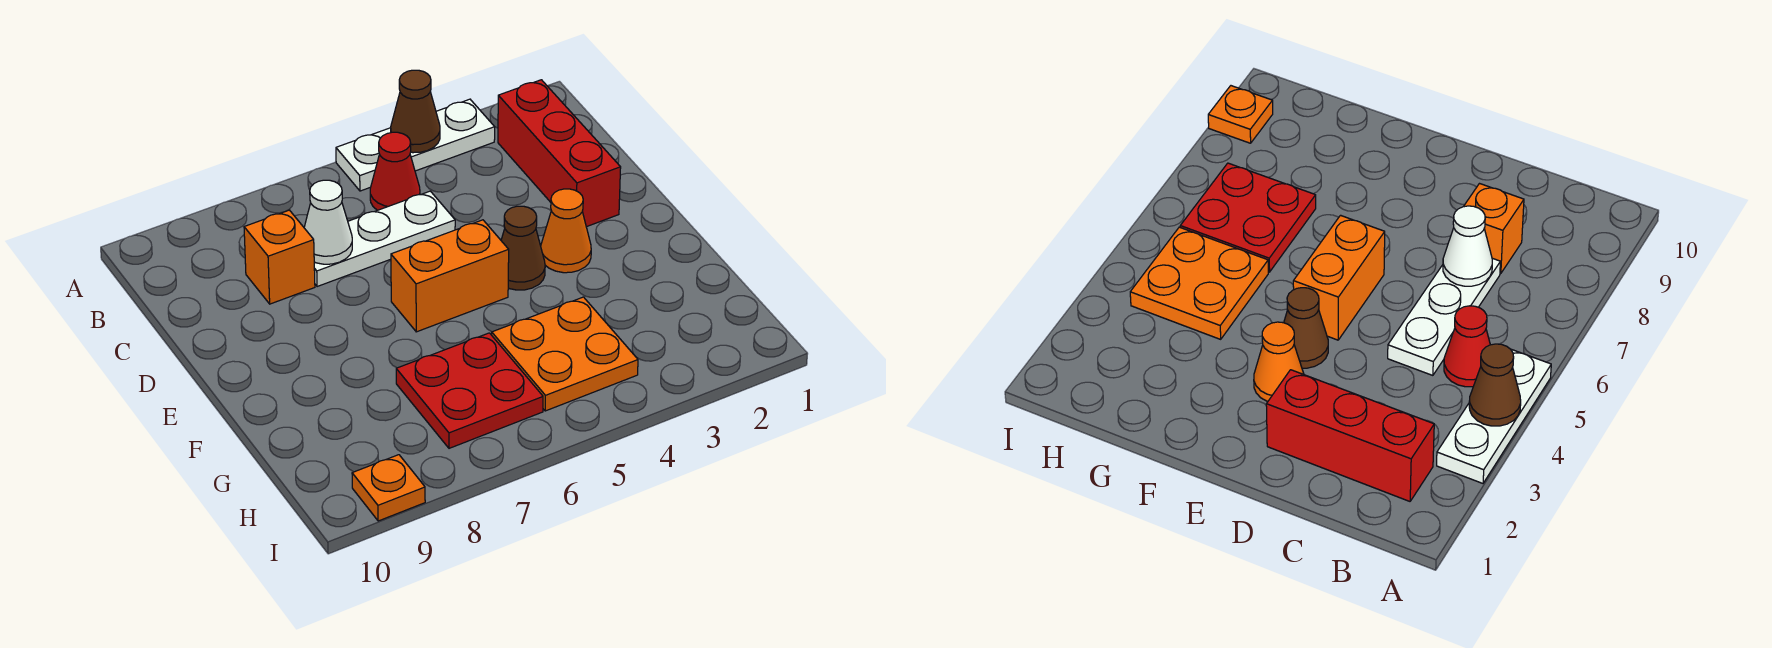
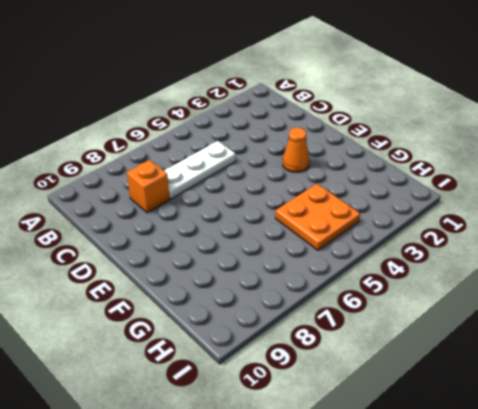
none -> white 1x3 plate [336,99,495,191]
none -> red 1x3 brick [498,80,621,227]
none -> red 1x1 cone [370,132,420,210]

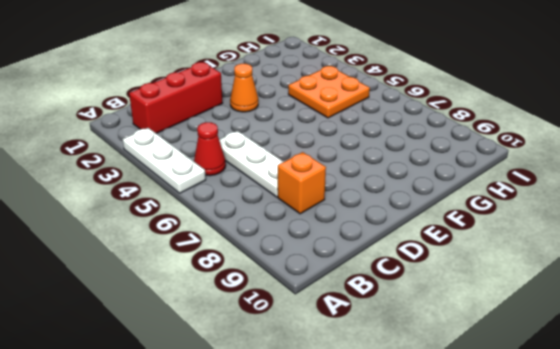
none -> brown 1x1 cone [501,206,545,290]
none -> orange 1x2 brick [391,220,509,332]
none -> red 2x2 plate [396,333,543,448]

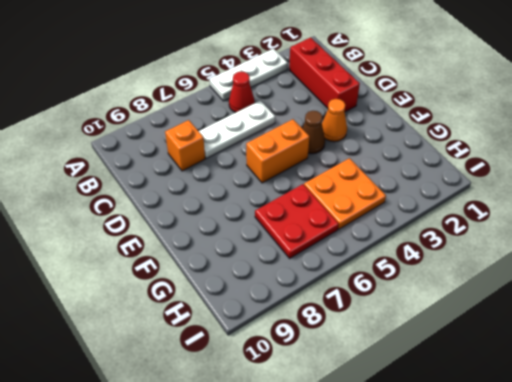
none -> orange 1x1 plate [352,455,425,521]
none -> brown 1x1 cone [391,70,440,153]
none -> white 1x1 cone [304,180,352,264]

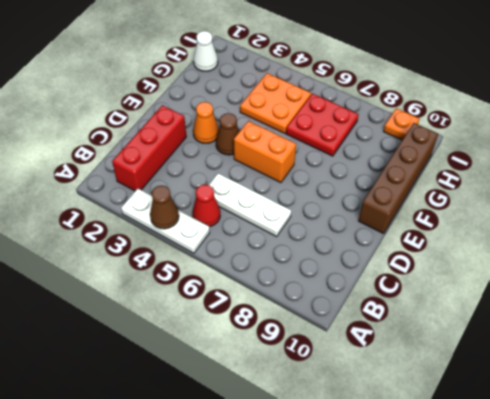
brown 1x4 brick [359,123,438,234] -> none
white 1x1 cone [194,31,218,71] -> white 1x1 cone moved to [304,180,352,264]
none -> orange 1x1 brick [244,210,315,304]

